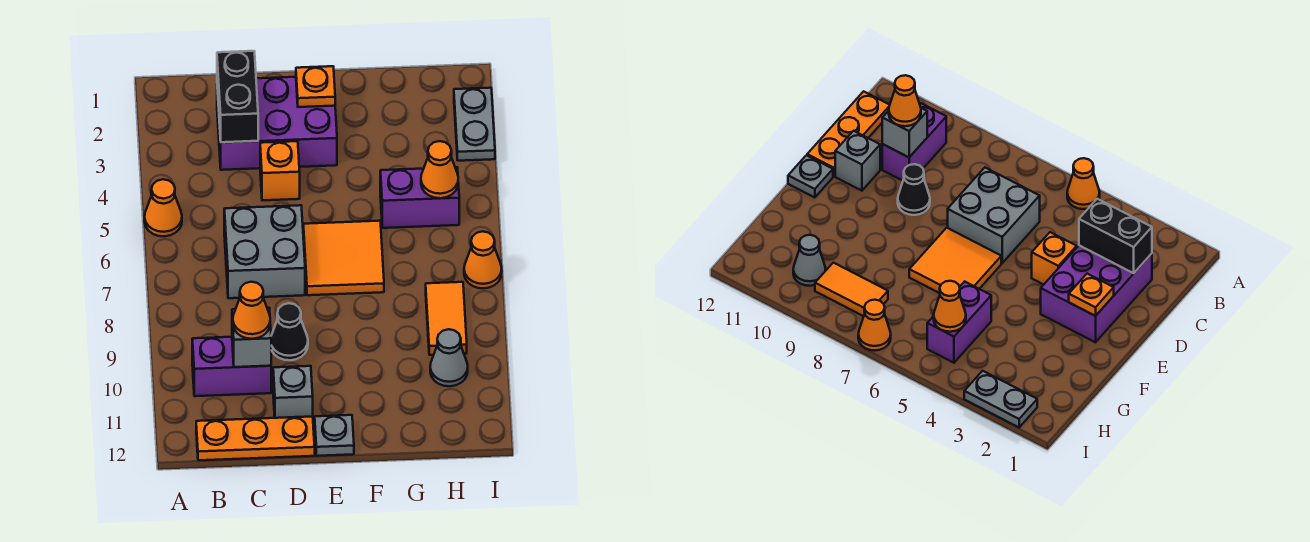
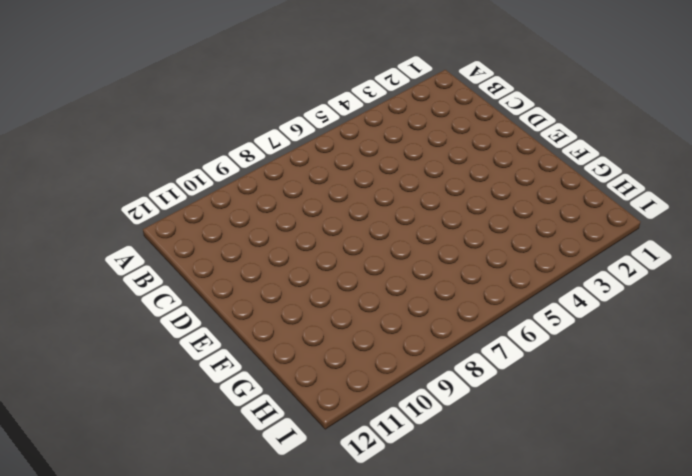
none -> orange 1x1 cone [145,179,182,236]
none -> purple 1x2 brick [192,337,271,396]
none -> orange 1x3 plate [196,416,315,460]

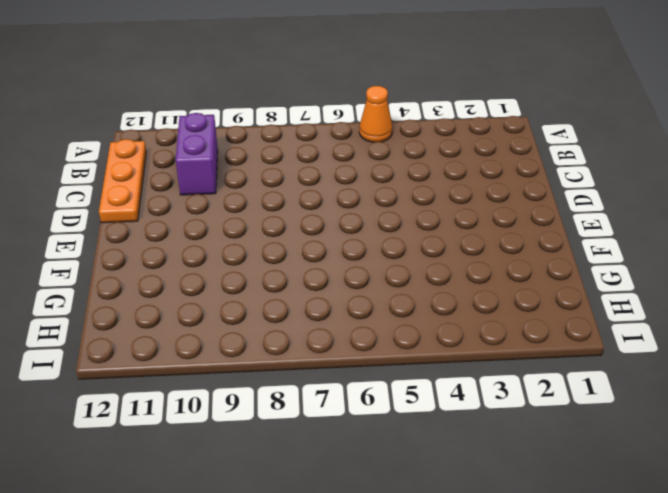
none -> purple 2x3 brick [217,77,337,170]
none -> grey 2x2 brick [224,205,305,298]
none -> orange 1x1 brick [260,141,300,200]

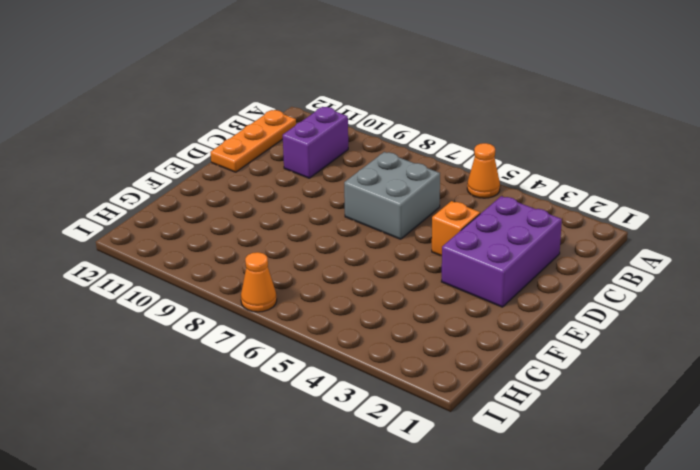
none -> black 1x1 cone [271,303,308,360]
none -> grey 1x1 brick [273,366,313,418]
none -> orange 2x2 tile [303,221,384,295]

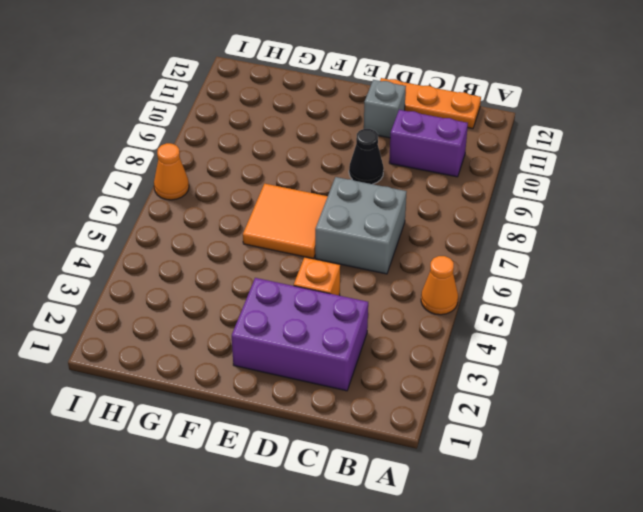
none -> grey 1x1 plate [315,415,354,456]
none -> purple 1x2 brick [380,167,459,228]
none -> orange 1x2 tile [426,282,467,355]

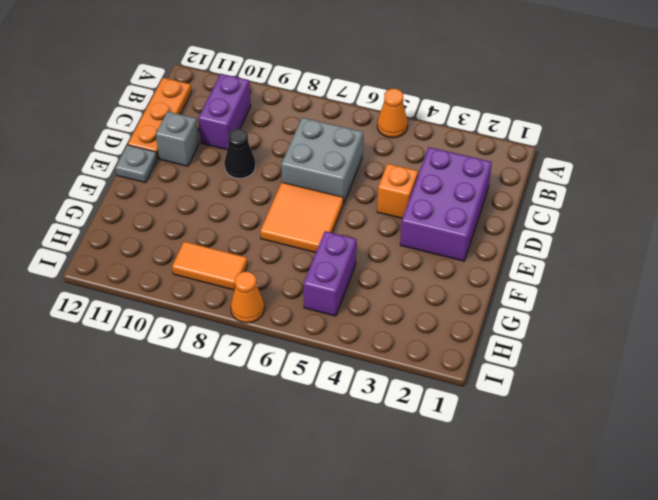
none -> grey 1x1 cone [430,329,468,386]
none -> grey 1x2 plate [454,88,495,161]
none -> black 1x2 brick [217,51,258,142]

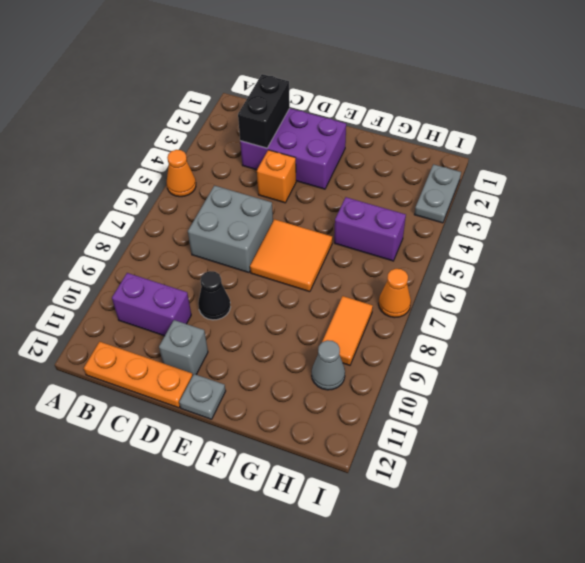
none -> grey 1x1 brick [232,308,271,367]
none -> orange 1x1 plate [296,66,335,107]
none -> orange 1x1 cone [421,141,458,198]

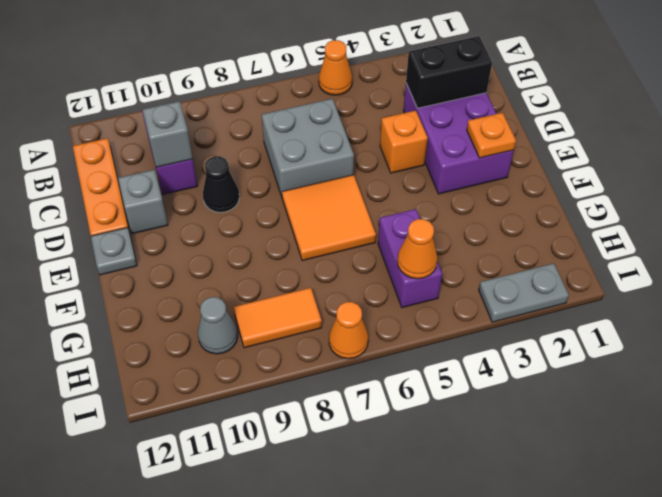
none -> orange 1x1 cone [233,282,270,339]

